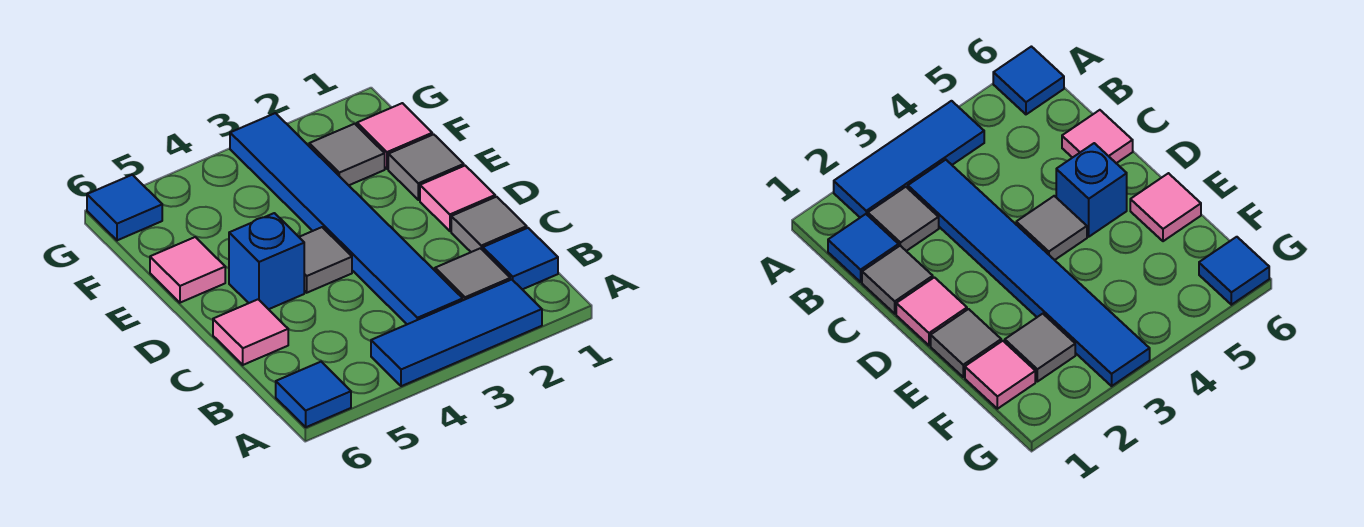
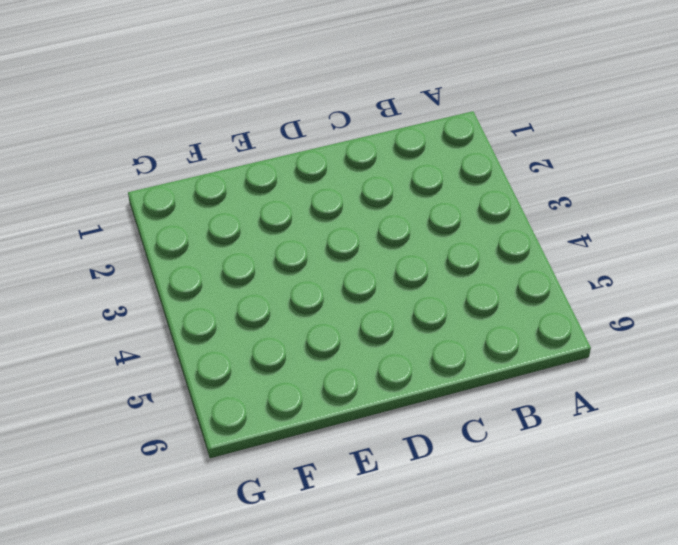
none -> blue 1x3 tile [371,280,542,386]
none -> blue 1x1 tile [276,362,351,427]
none -> blue 1x1 tile [483,228,558,289]

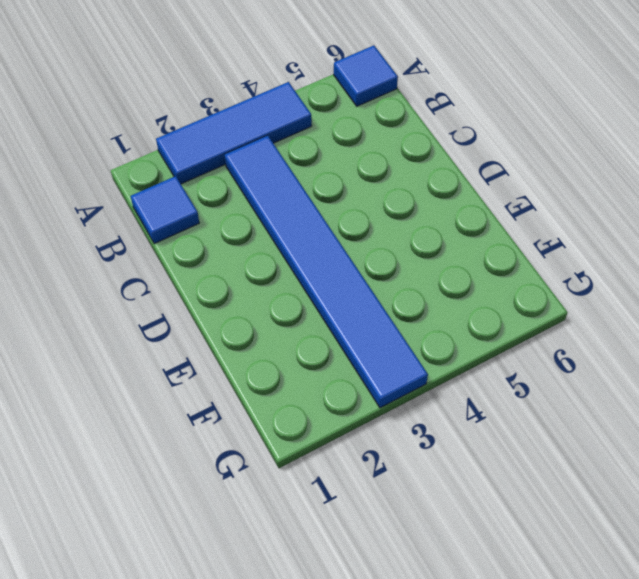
none -> grey 1x1 tile [435,248,510,300]
none -> grey 1x1 tile [451,197,527,252]
none -> pink 1x1 tile [213,299,288,365]

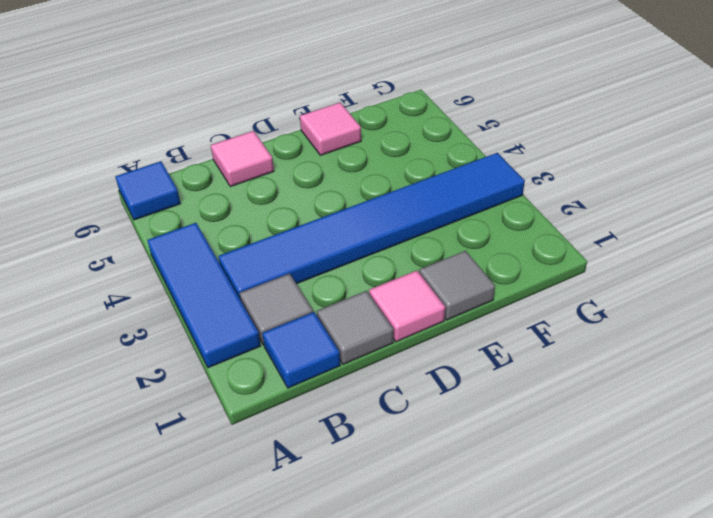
none -> grey 1x1 tile [299,227,352,293]
none -> blue 1x1 brick [229,213,304,309]
none -> pink 1x1 tile [357,103,432,169]

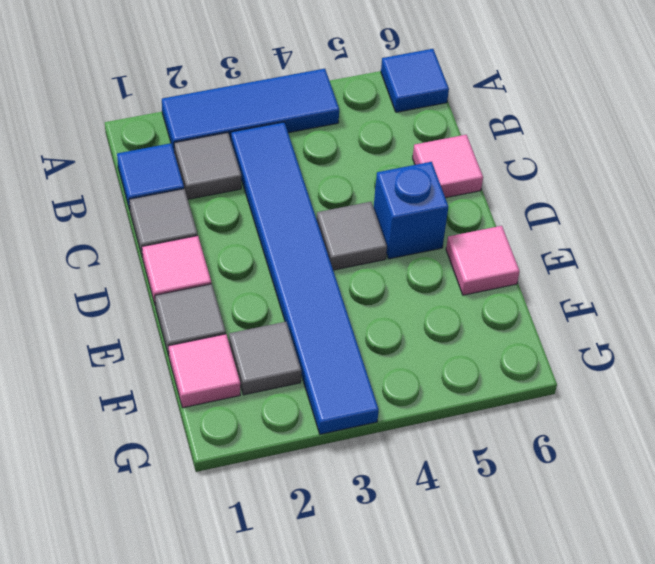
none -> blue 1x1 tile [87,175,162,240]

